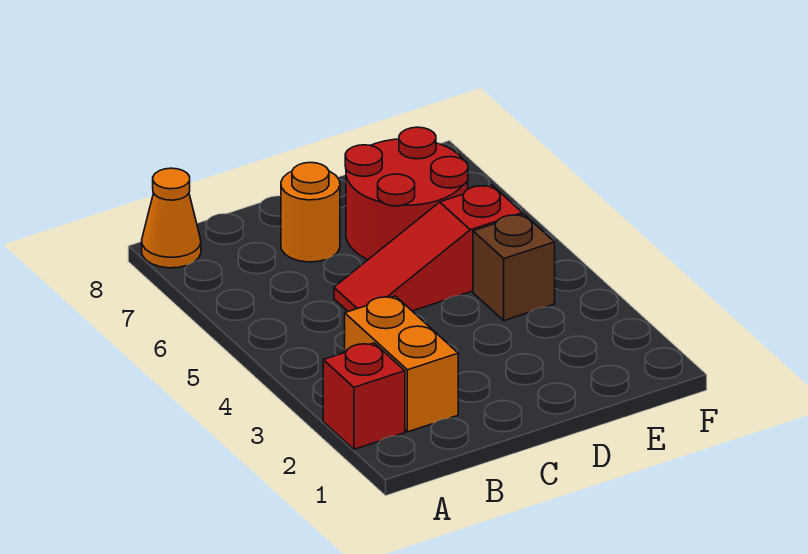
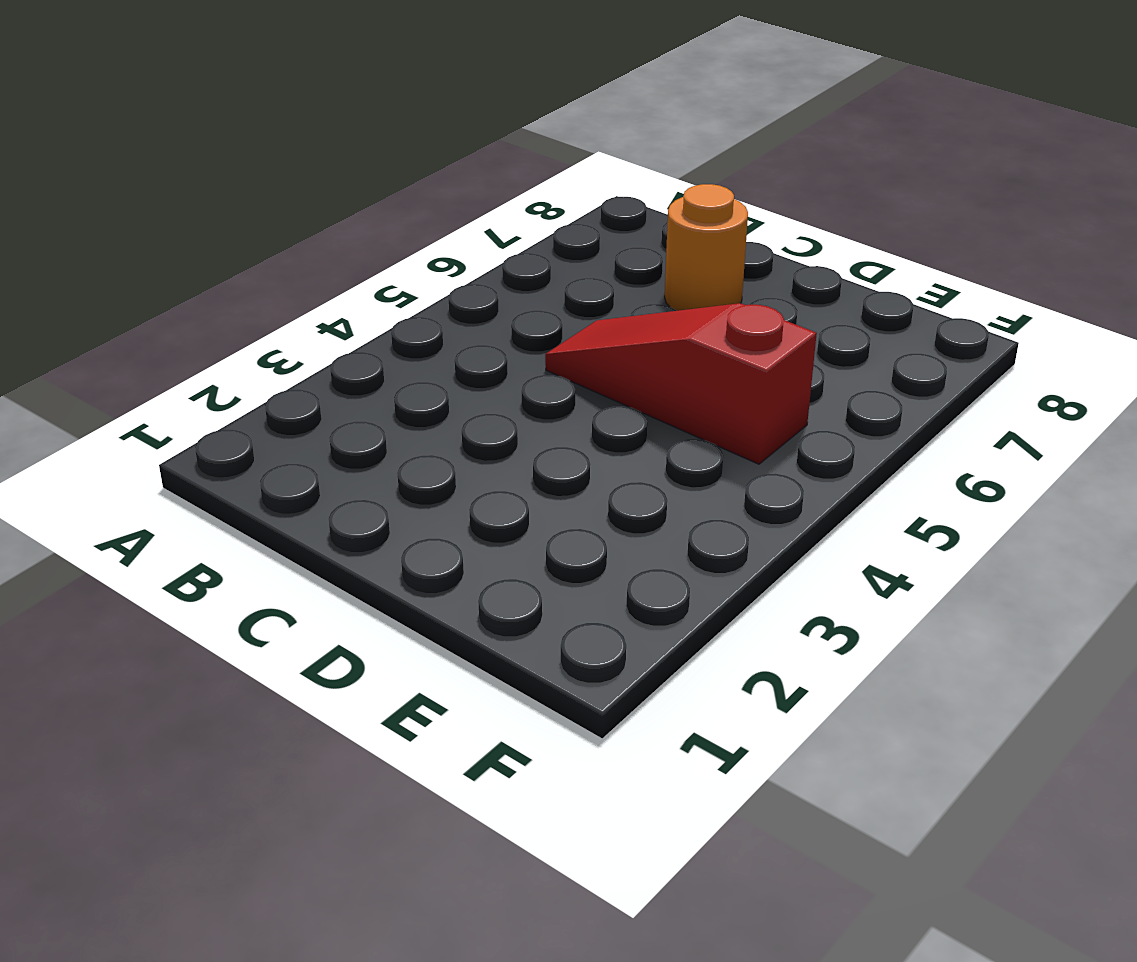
none -> red 1x1 brick [323,343,405,449]
none -> orange 1x1 cone [142,168,201,268]

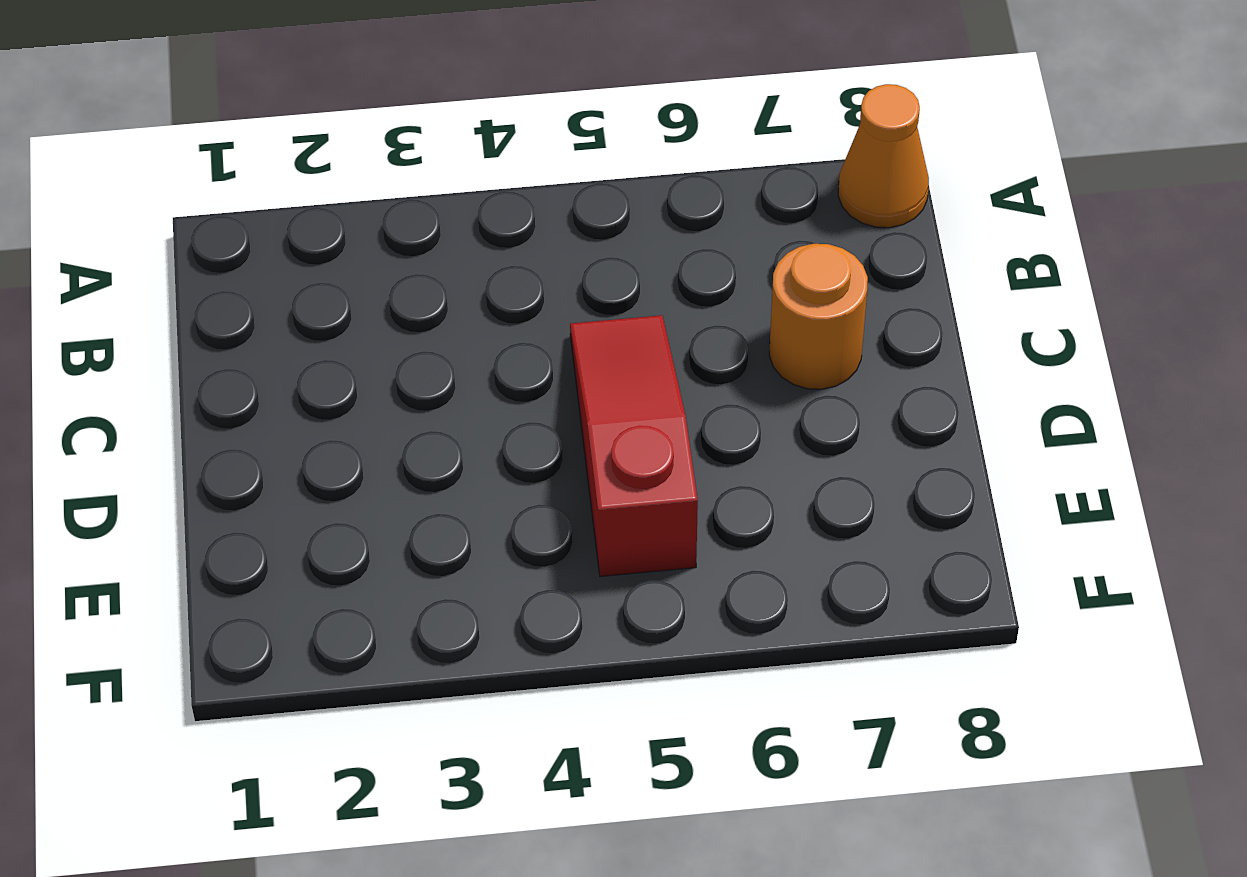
none -> red 1x1 brick [323,343,405,449]
none -> orange 1x2 brick [345,296,458,432]

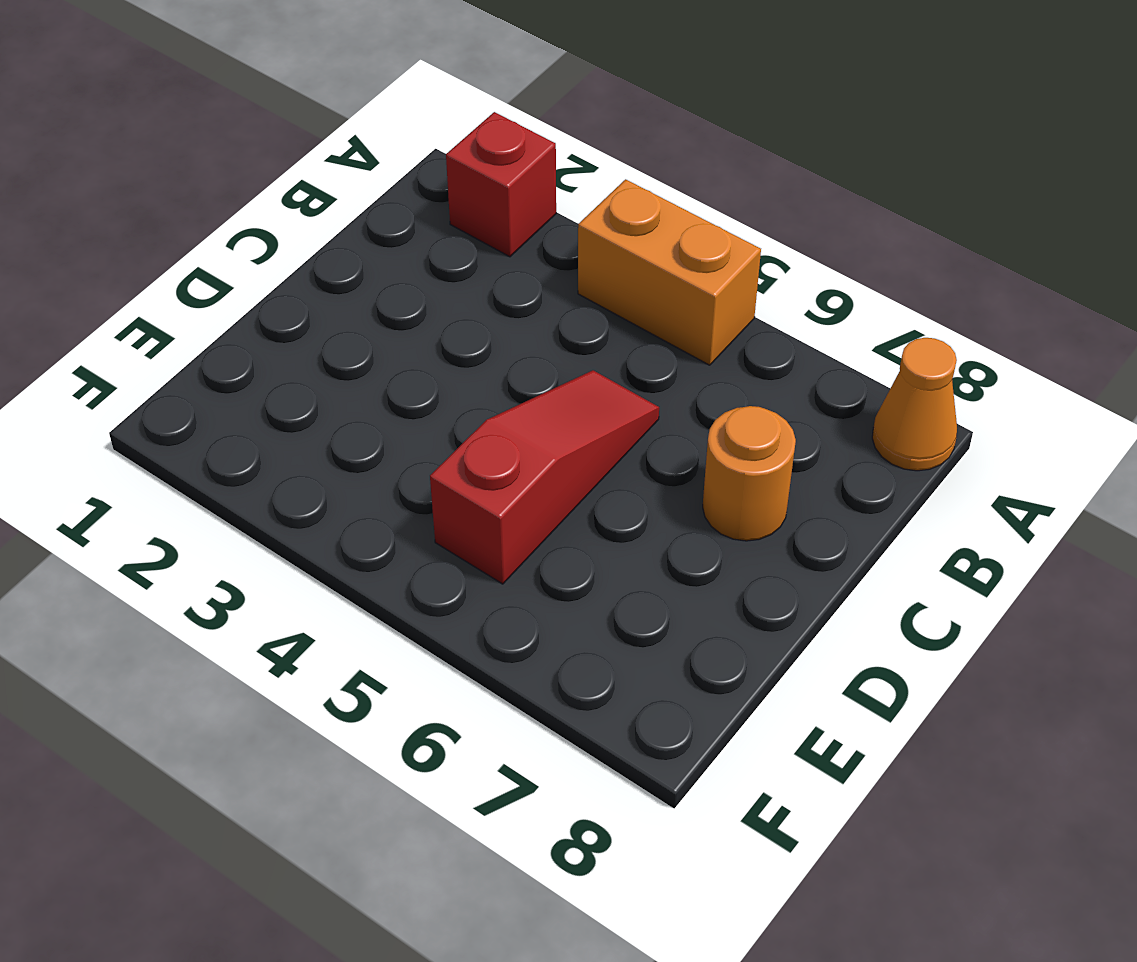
orange 1x2 brick [578,179,761,365] -> orange 1x2 brick moved to [345,296,458,432]
none -> red 2x2 round brick [345,127,468,260]
none -> brown 1x1 brick [473,214,555,321]

